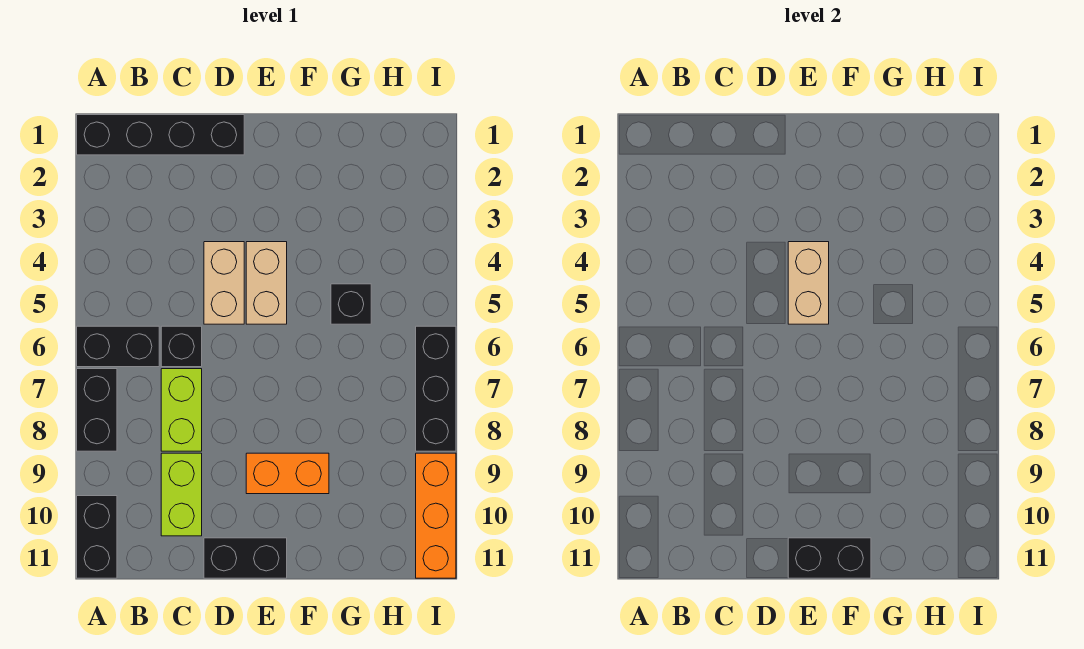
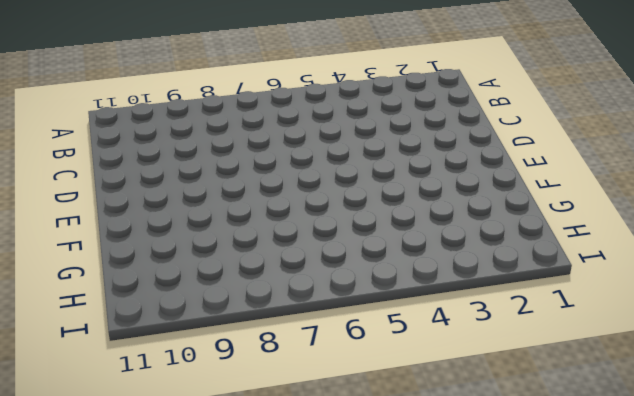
none -> black 1x4 brick [77,115,244,155]
none -> black 1x2 brick [77,326,159,367]
none -> black 1x2 brick [77,369,117,451]

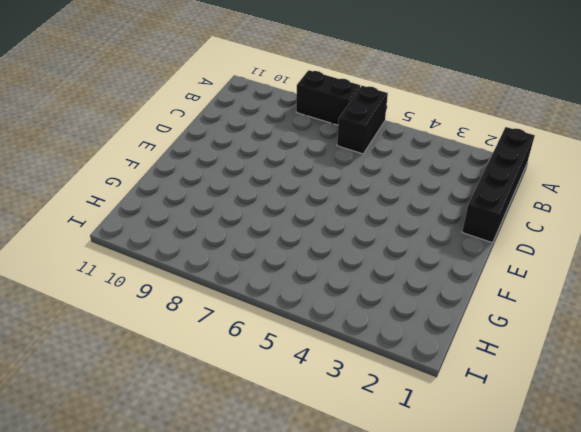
none -> black 1x2 brick [77,496,117,578]
none -> black 1x1 brick [161,326,202,367]
none -> lime 1x2 brick [161,369,202,451]

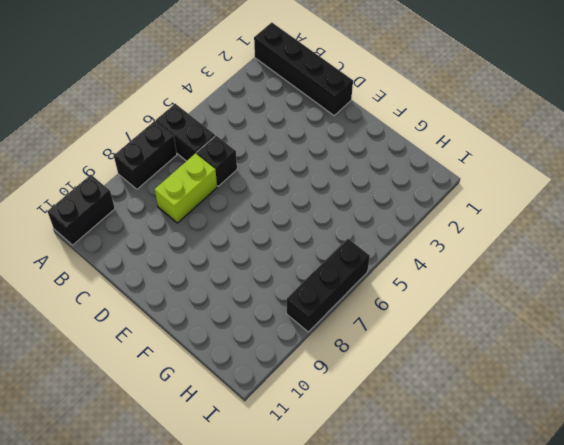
none -> lime 1x2 brick [161,453,202,536]
none -> tan 1x2 brick [204,242,244,324]
none -> black 1x2 brick [204,538,287,578]

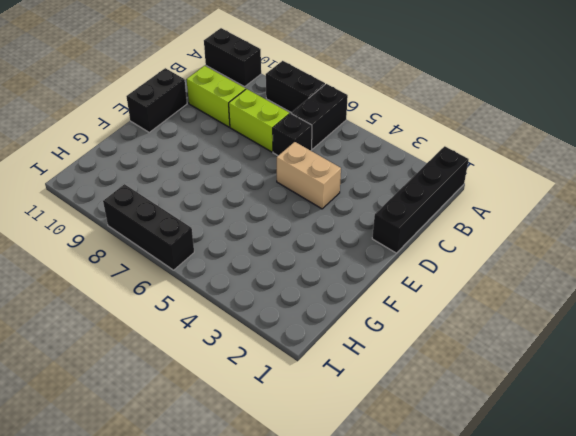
none -> tan 1x2 brick [246,242,287,324]
none -> orange 1x2 brick [246,453,329,494]
none -> black 1x1 brick [331,284,371,324]

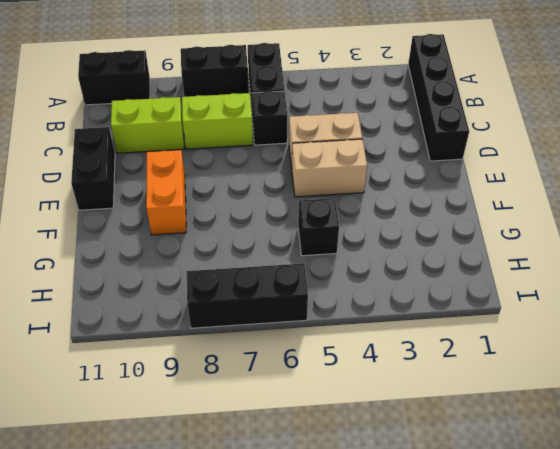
none -> orange 1x3 brick [416,453,456,578]
none -> tan 1x2 brick [788,242,829,324]
none -> black 1x2 brick [788,538,871,578]

